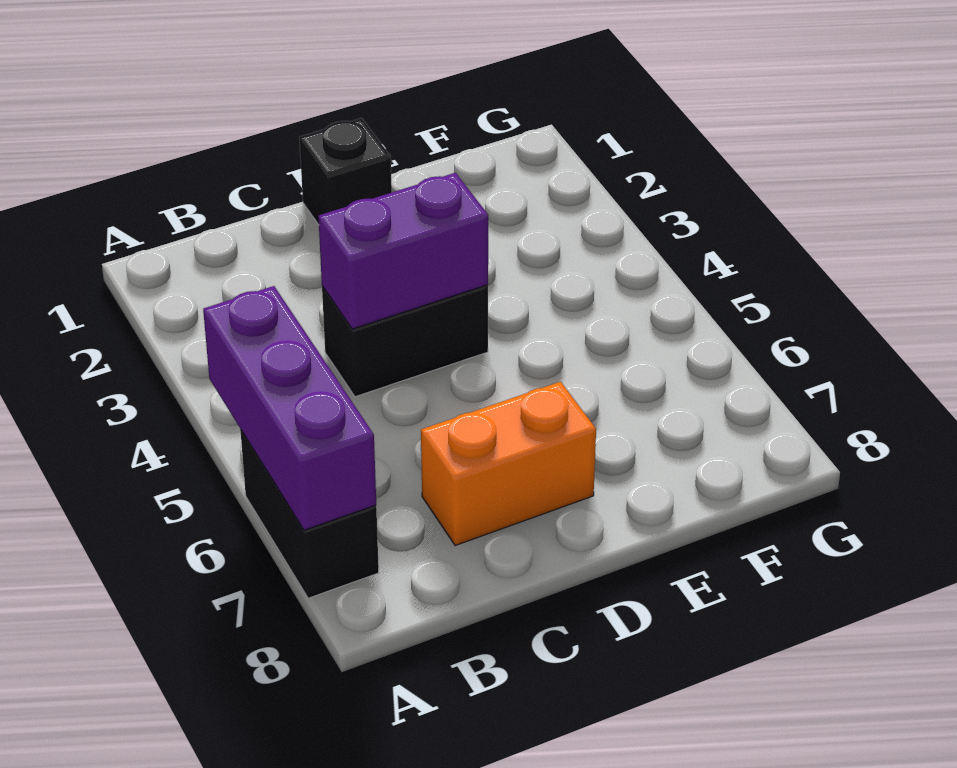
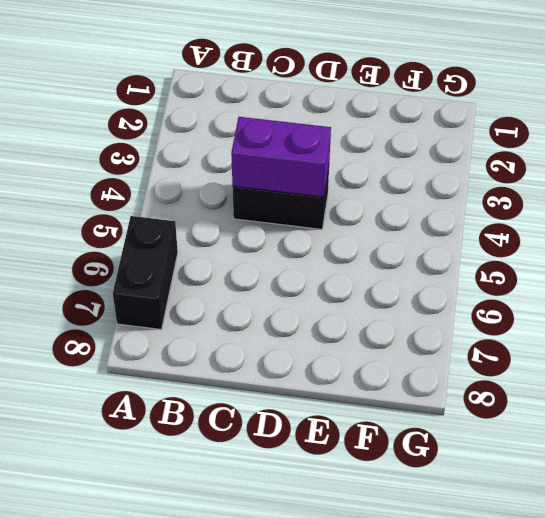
none -> orange 1x2 brick [421,382,596,546]
none -> black 1x1 brick [299,118,392,225]

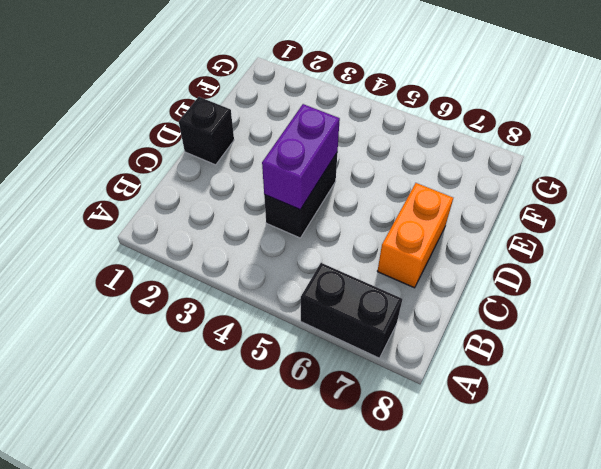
none -> purple 1x3 brick [203,286,376,530]

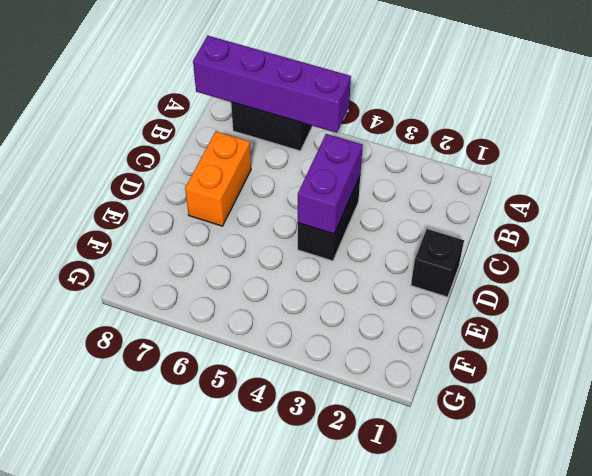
purple 1x4 brick [193,36,351,133] -> purple 1x3 brick [203,286,376,530]

